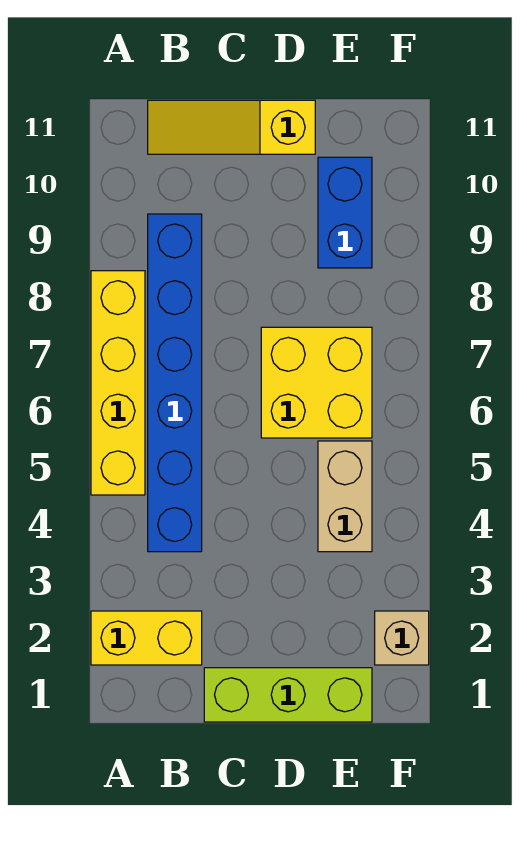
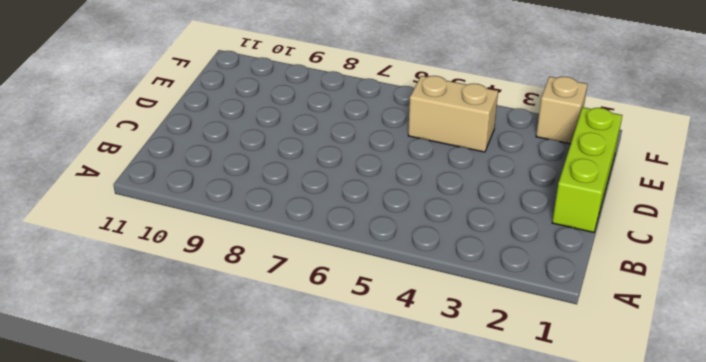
none -> yellow 1x2 brick [91,611,202,665]
none -> yellow 1x4 brick [91,271,145,495]

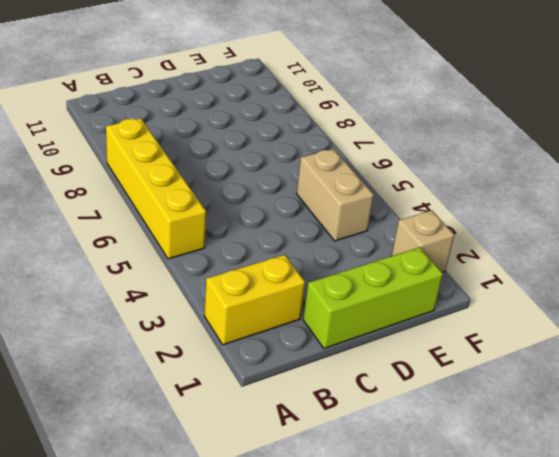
none -> blue 1x6 brick [148,214,202,552]
none -> yellow 1x3 slope [148,100,315,154]

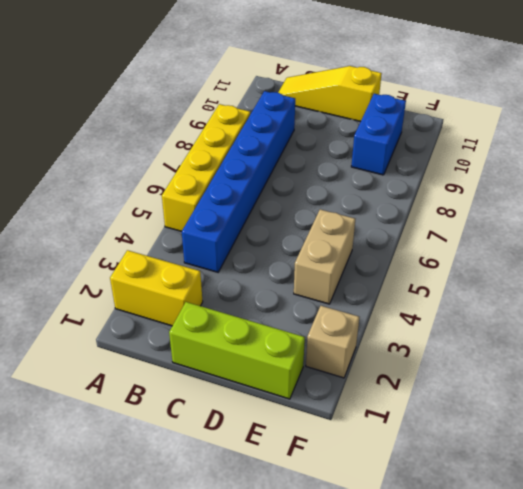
none -> yellow 2x2 brick [261,327,372,438]

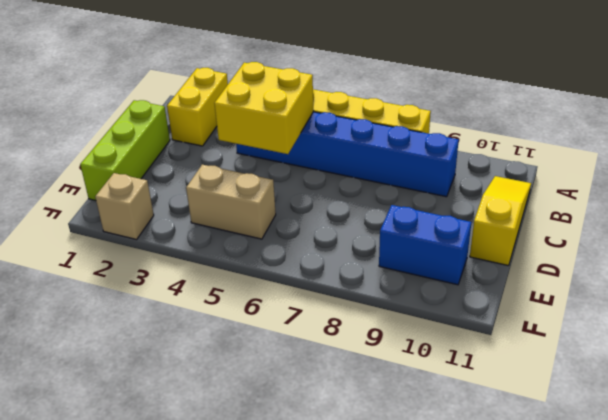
yellow 2x2 brick [214,62,314,154] -> yellow 2x2 brick moved to [261,327,372,438]

